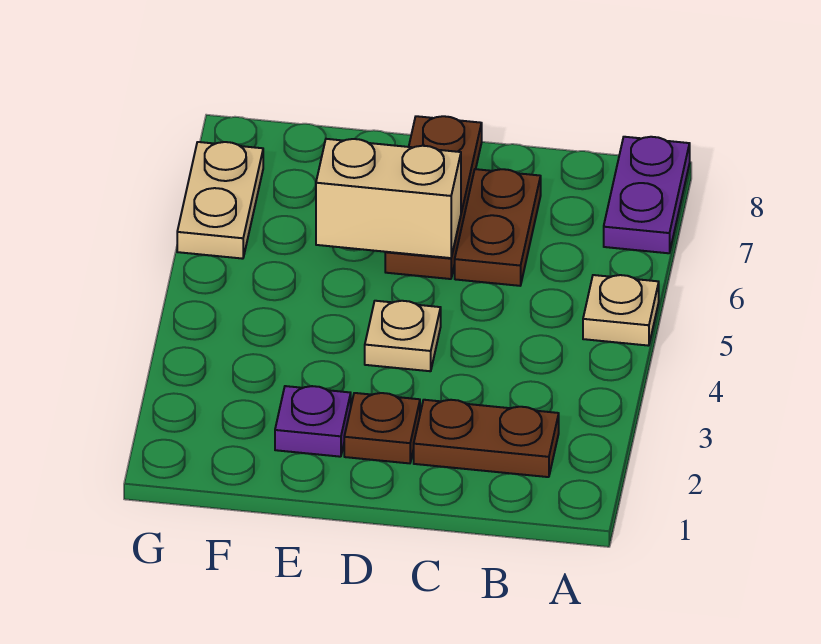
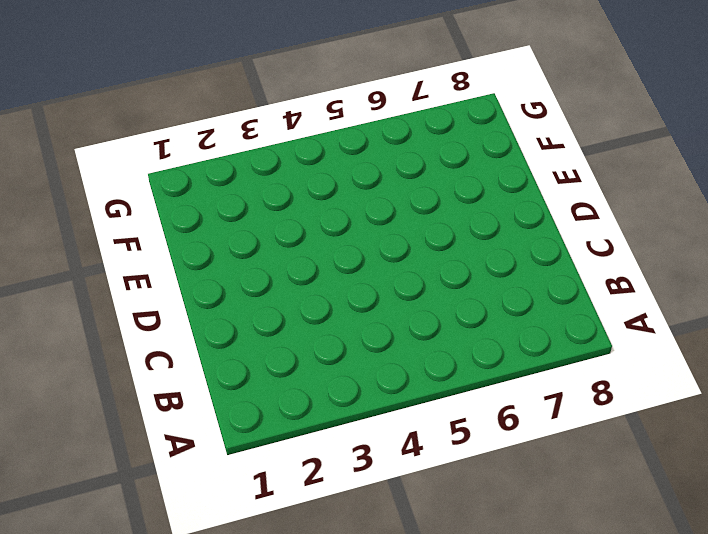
none -> tan 1x1 plate [583,275,659,346]
none -> purple 1x2 plate [604,137,690,253]

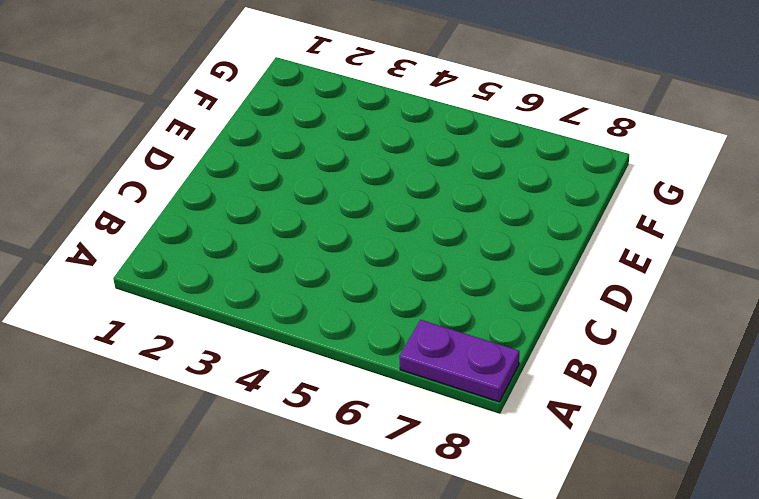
none -> tan 1x1 plate [583,275,659,346]
none -> brown 1x2 plate [414,400,559,477]

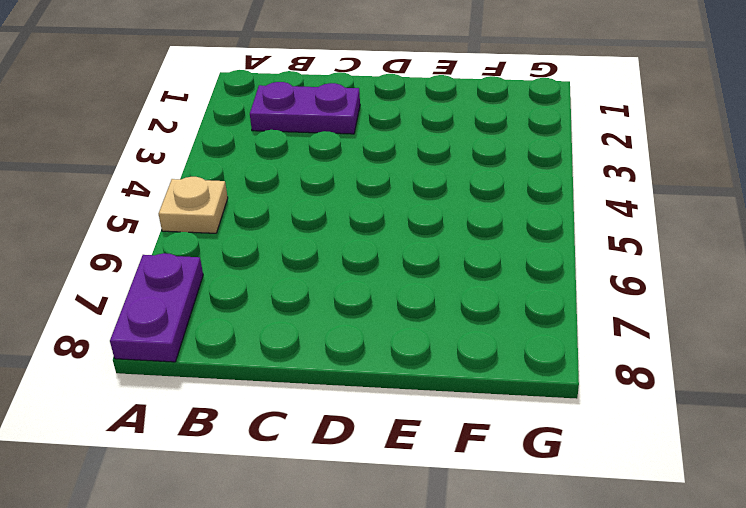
purple 1x2 plate [250,82,360,134] -> brown 1x2 plate [414,400,559,477]
none -> brown 1x2 plate [455,169,541,286]
none -> brown 1x1 plate [344,393,420,463]

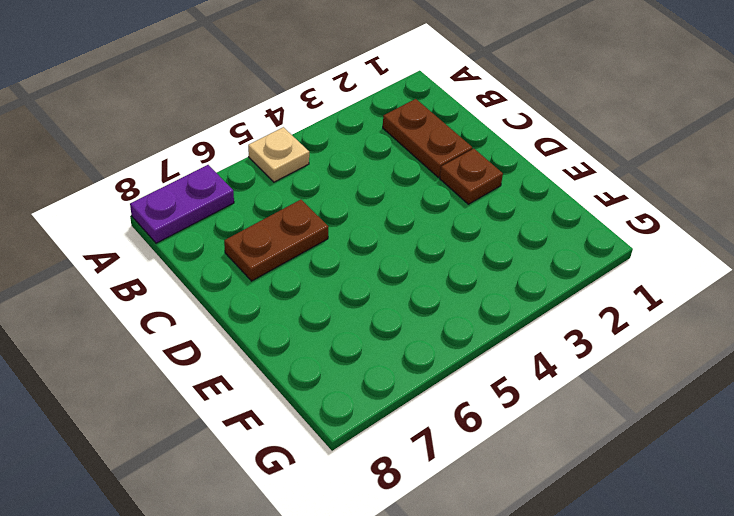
none -> tan 1x1 plate [365,301,441,371]
none -> brown 1x3 plate [385,116,482,279]

